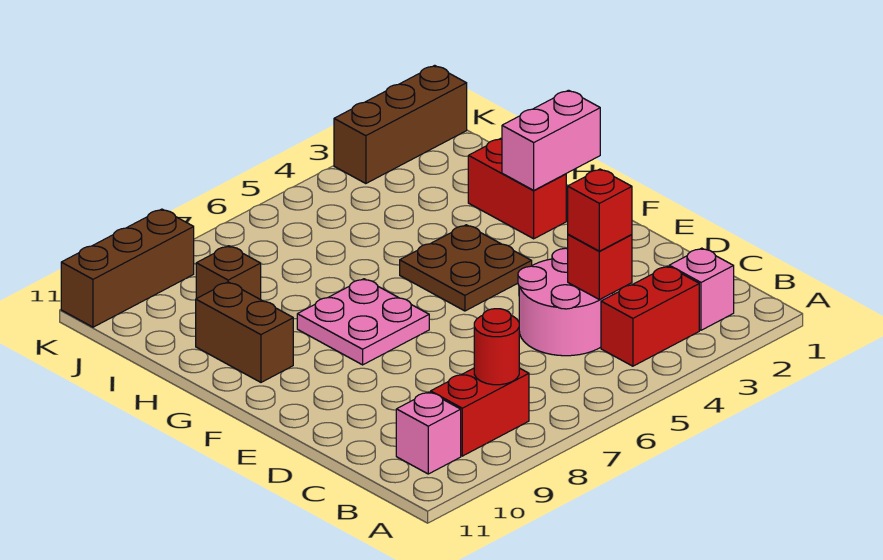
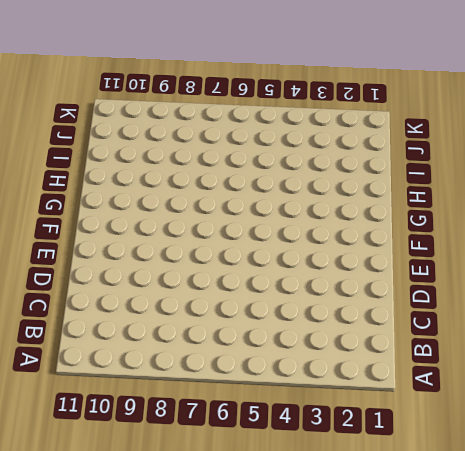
none -> pink 1x1 brick [669,248,734,330]
none -> red 1x2 brick [601,266,699,366]
none -> red 1x2 brick [431,368,529,456]

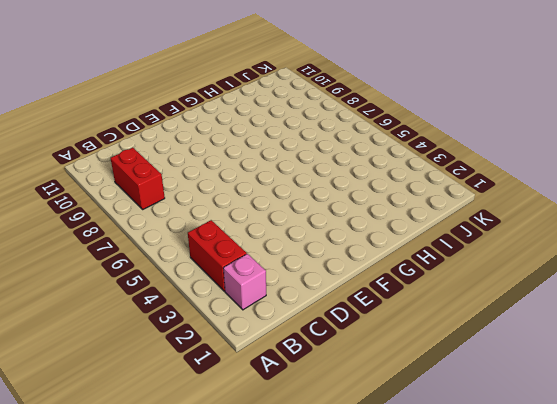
none -> pink 1x1 brick [396,392,461,474]
none -> pink 2x2 round brick [518,248,613,356]
none -> brown 2x2 plate [400,225,532,311]

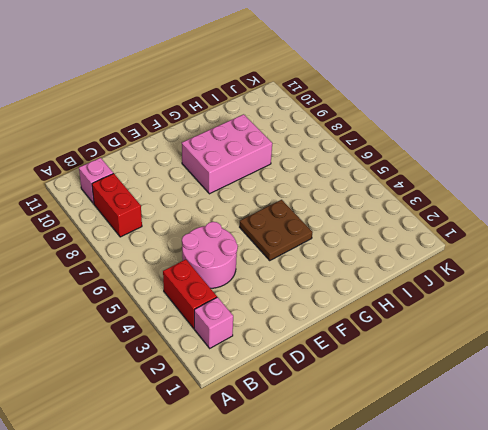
pink 2x3 brick [182,114,272,194] -> pink 2x2 plate [297,279,429,365]
none -> red 1x2 brick [468,138,566,239]
none -> brown 1x2 brick [196,282,293,382]
none -> brown 1x1 brick [196,246,261,299]

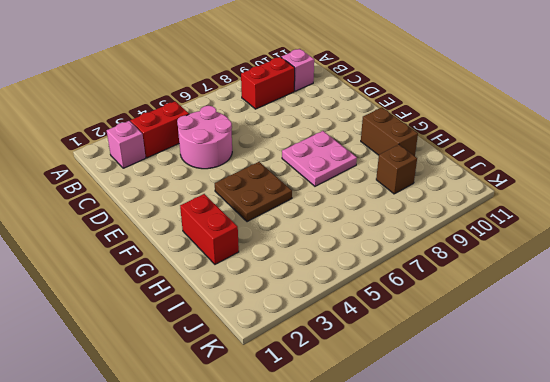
none -> brown 1x3 brick [334,65,467,184]
none -> brown 1x3 brick [61,209,194,327]
none -> red 1x1 round brick [474,309,519,385]

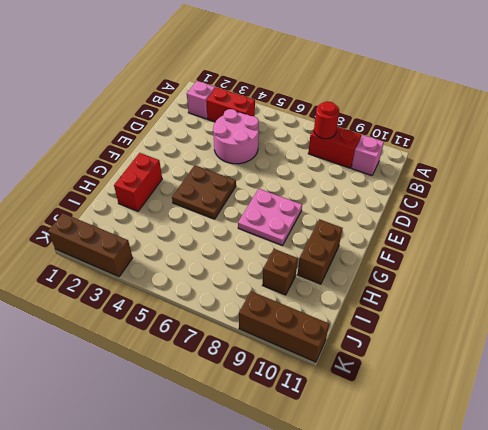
none -> red 1x1 brick [568,234,632,300]
none -> pink 1x2 brick [502,90,600,190]
none -> red 1x1 brick [568,169,632,251]

